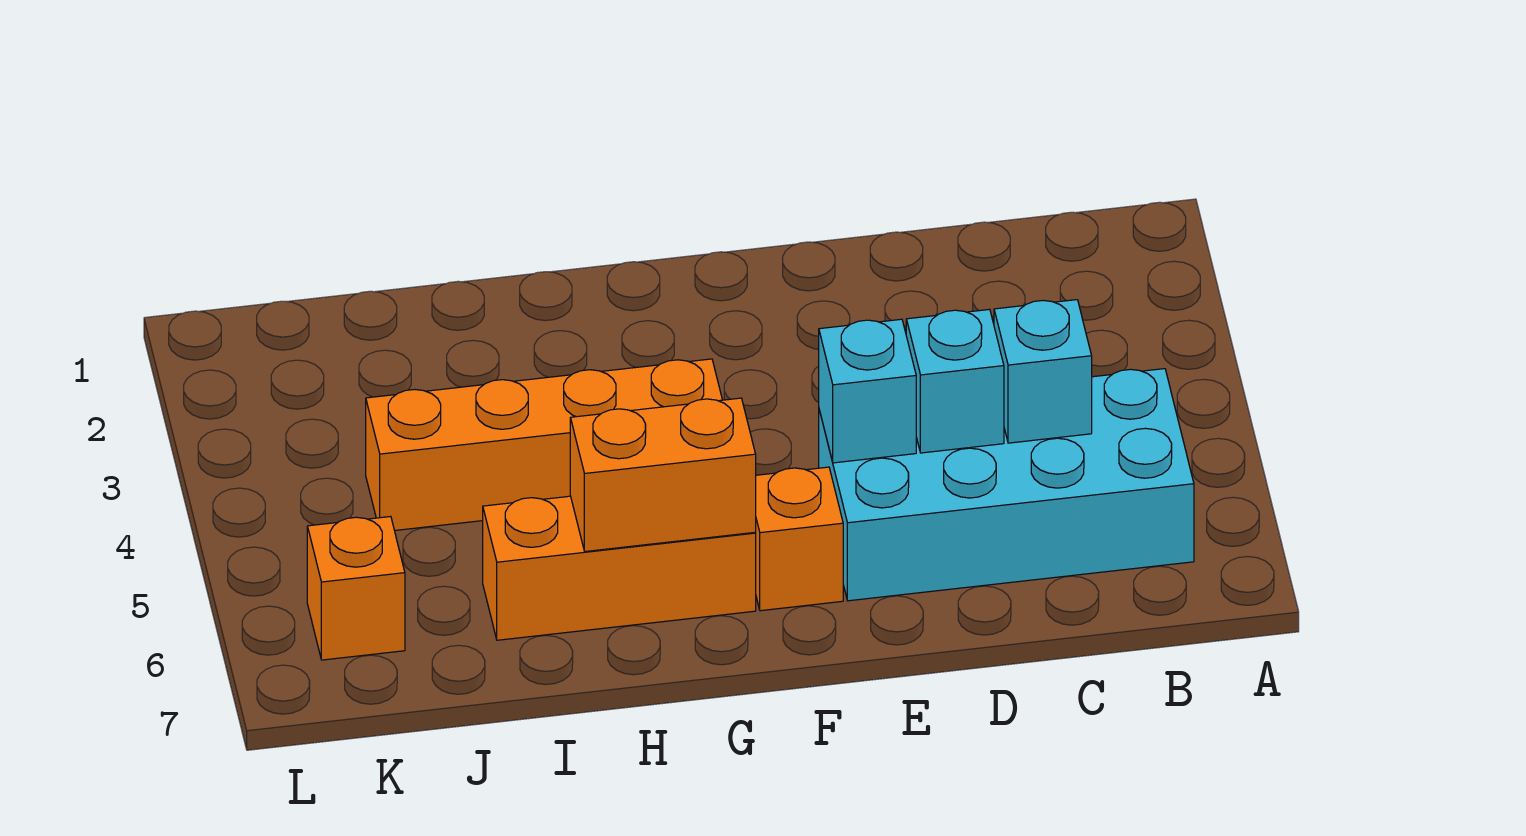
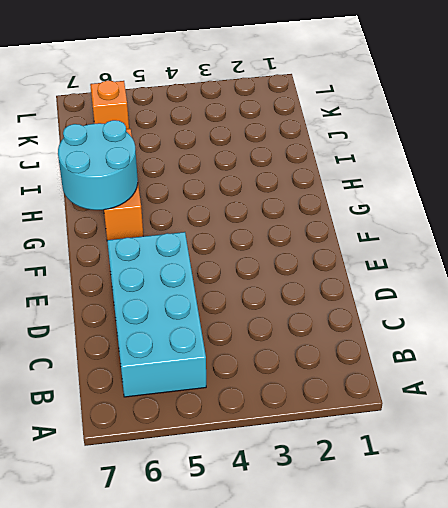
cyan 2x2 round brick [58,120,138,210] -> orange 1x2 brick [570,398,756,552]
none -> orange 1x1 brick [755,467,843,611]
none -> orange 1x4 brick [366,359,722,531]

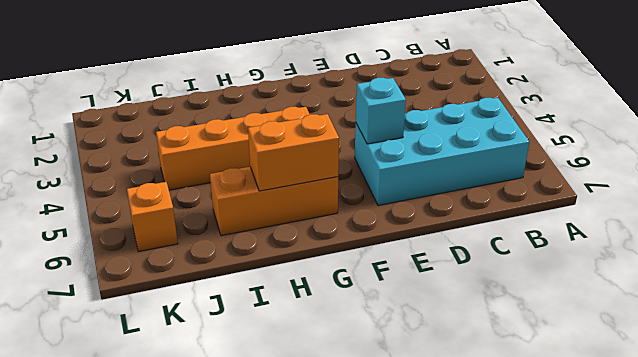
none -> orange 1x1 brick [755,467,843,611]
none -> cyan 1x1 brick [994,300,1092,443]

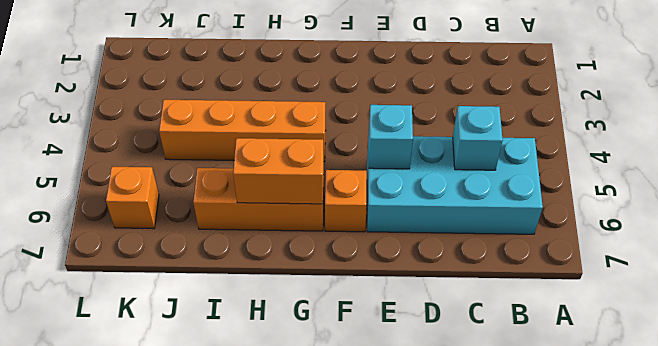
none -> cyan 1x1 brick [906,309,1004,453]

